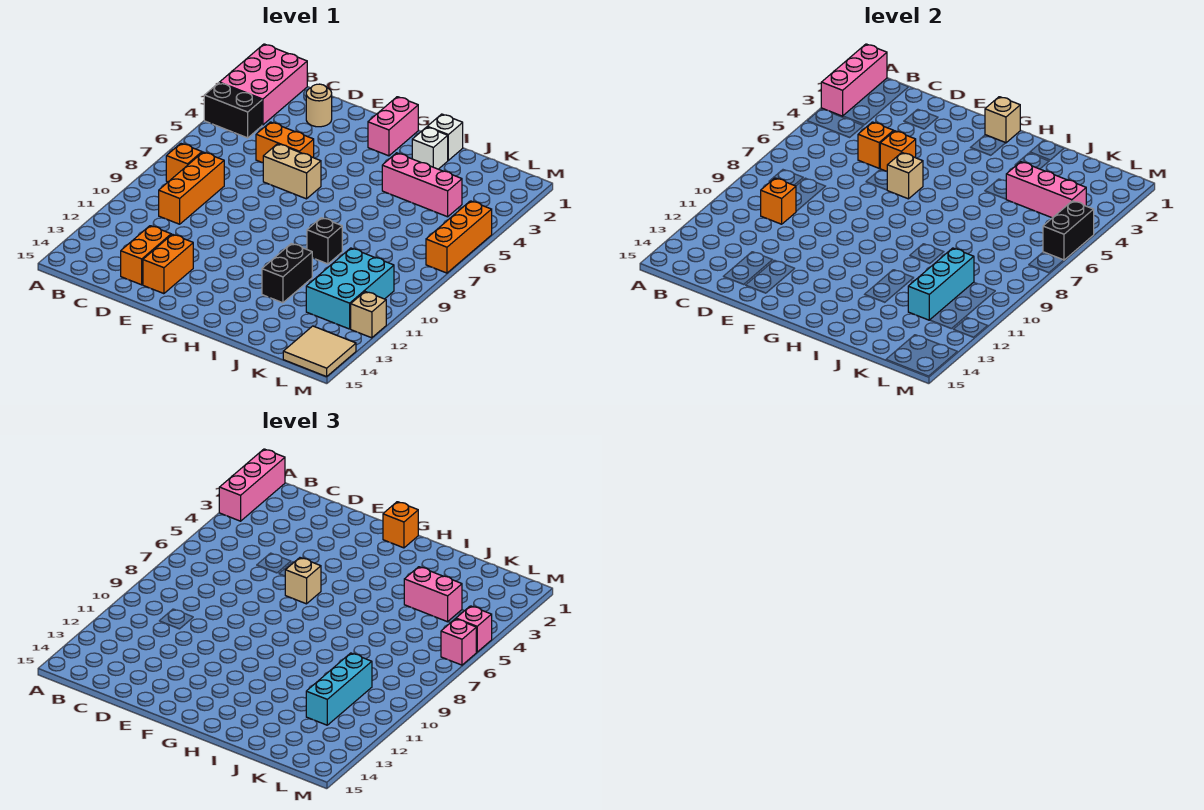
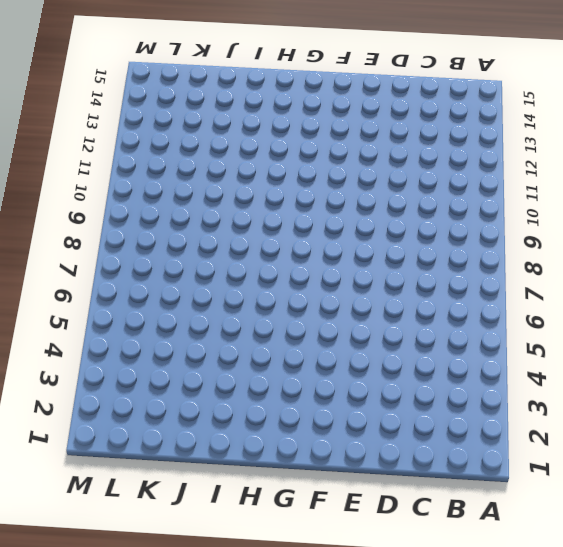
none -> pink 2x3 brick [219,44,307,125]
none -> black 1x2 brick [204,83,262,138]
none -> orange 1x1 brick [166,144,202,182]
none -> orange 1x3 brick [159,152,224,224]

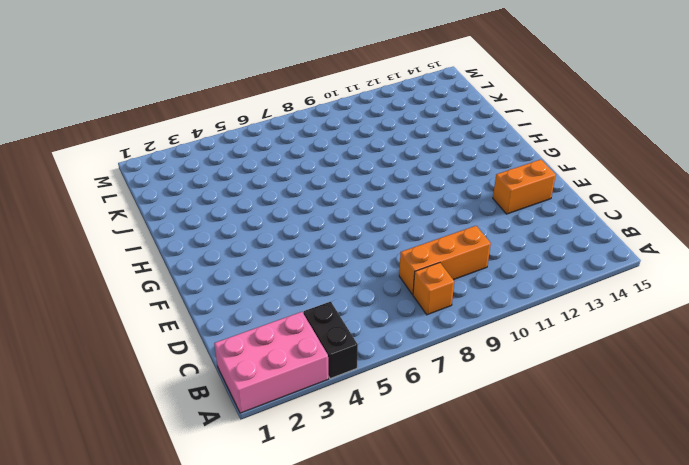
none -> tan 1x1 round brick [306,84,332,127]
none -> orange 1x2 brick [256,122,314,163]
none -> orange 1x2 brick [121,226,171,285]
none -> tan 1x2 brick [263,144,321,199]

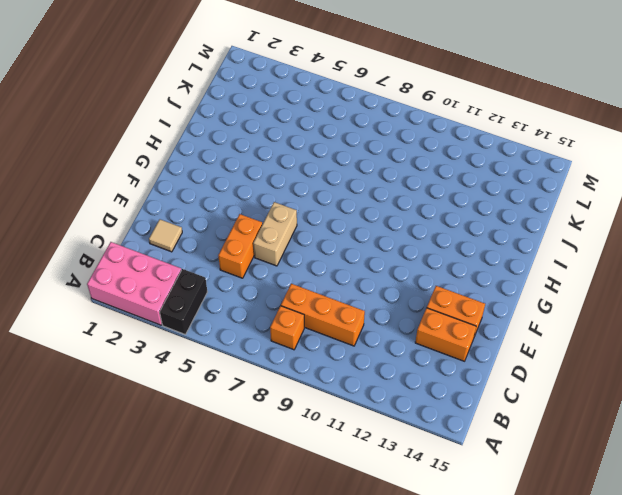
tan 1x1 tile [149,219,182,252] -> tan 1x1 round brick [306,84,332,127]
none -> pink 1x2 brick [368,97,418,156]
none -> white 1x1 brick [428,114,463,160]
none -> white 1x1 brick [412,127,448,169]
none -> pink 1x3 brick [382,153,462,217]

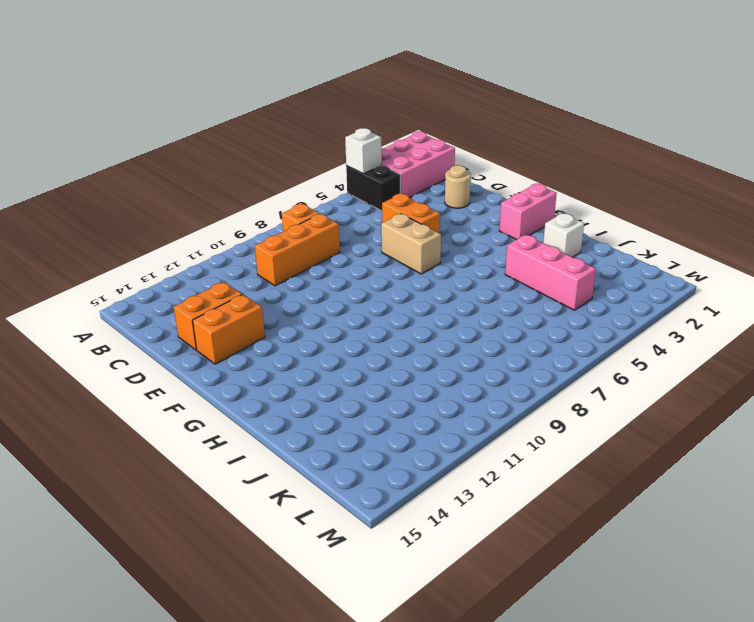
white 1x1 brick [345,128,382,174] -> white 1x1 brick moved to [428,114,463,160]
none -> black 1x1 brick [307,218,342,264]
none -> black 1x2 brick [262,244,312,303]
none -> cyan 2x3 brick [306,248,394,329]
none -> tan 2x2 tile [283,326,356,377]

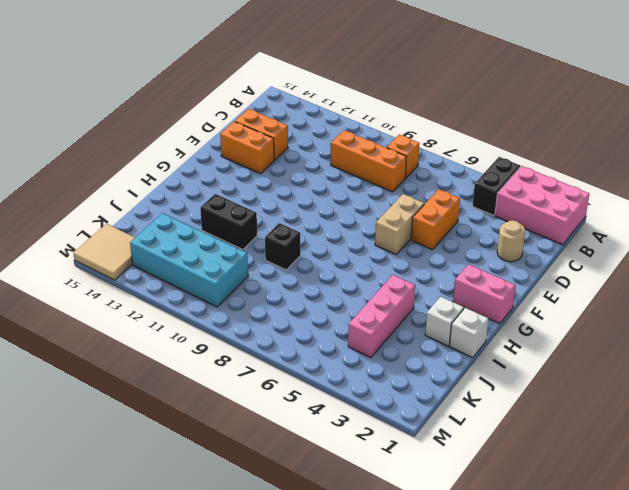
cyan 2x4 brick [130,213,248,307] -> cyan 2x3 brick [306,248,394,329]
none -> orange 1x3 brick [426,201,492,273]
none -> tan 1x1 brick [351,292,386,338]
none -> pink 1x3 brick [821,44,887,116]
none -> orange 1x1 brick [761,178,796,224]

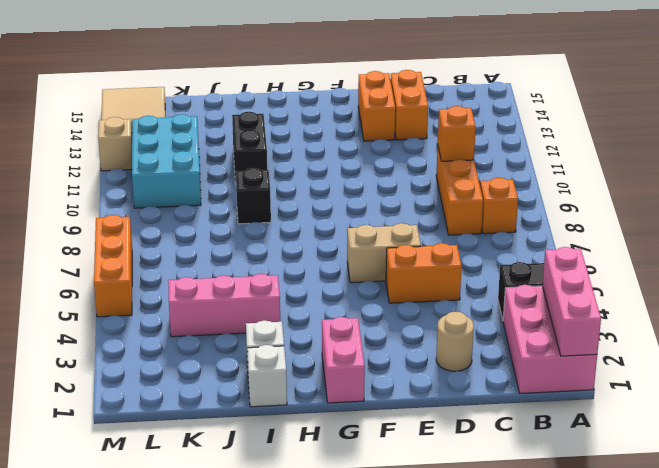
none -> orange 1x1 brick [858,122,894,168]
none -> orange 1x1 brick [880,131,916,171]
none -> tan 1x1 brick [887,153,923,199]
none -> tan 1x1 brick [985,97,1020,143]

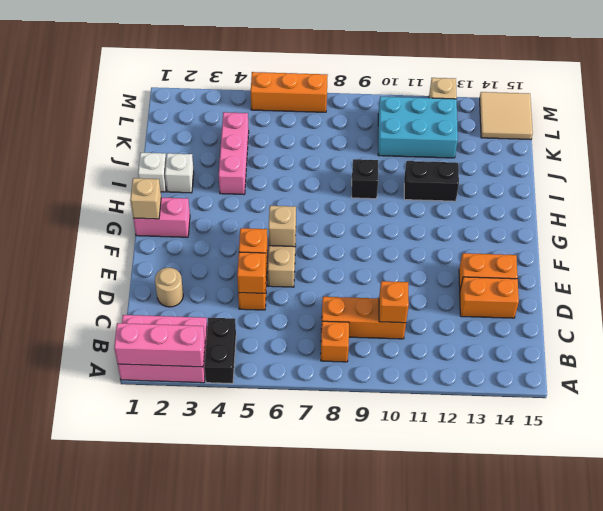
none -> pink 1x3 brick [1006,162,1086,218]
none -> cyan 1x3 brick [908,248,974,320]
none -> black 1x2 brick [1043,201,1094,260]
none -> pink 1x3 brick [219,449,285,521]

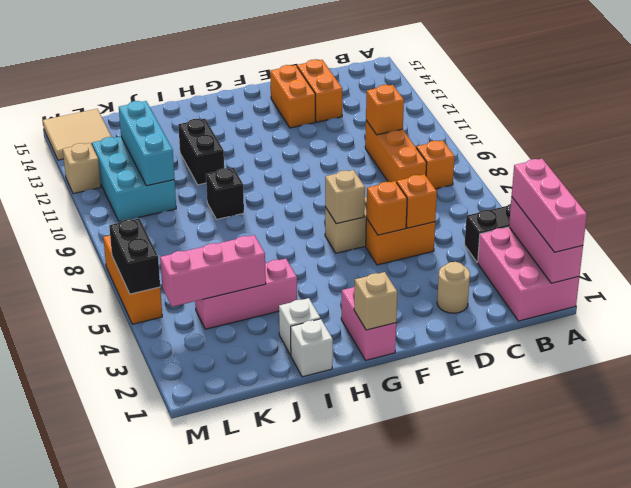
none -> tan 1x1 brick [285,558,321,604]
none -> orange 1x1 brick [383,502,418,548]
none -> pink 1x2 brick [404,567,462,622]
none -> cyan 1x3 brick [306,653,372,725]

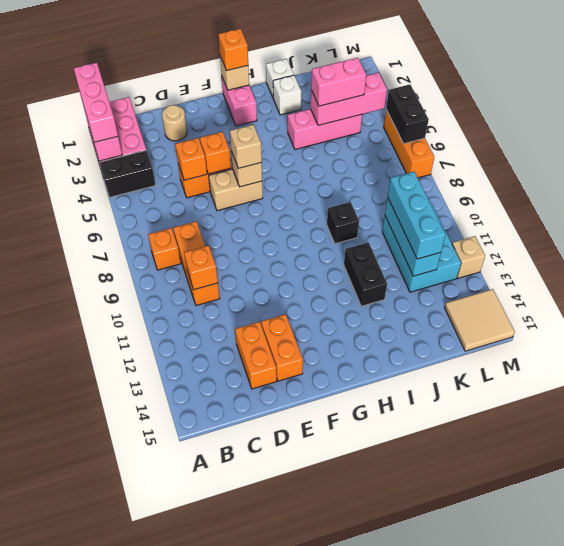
none -> pink 1x1 brick [456,606,492,652]
none -> pink 1x1 brick [441,619,476,665]

